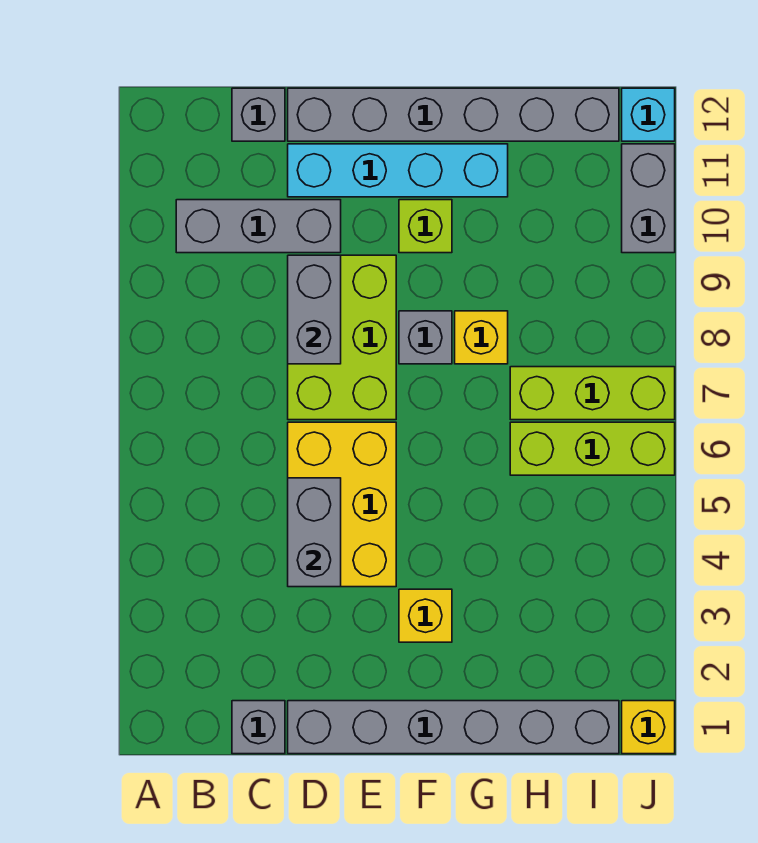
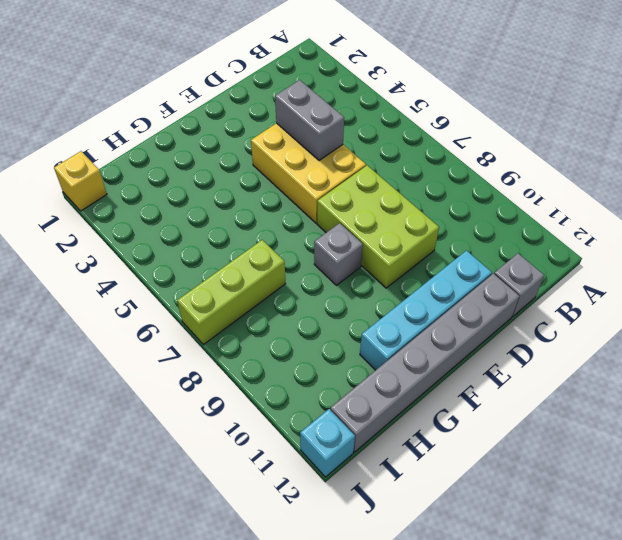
none -> grey 1x3 brick [176,200,341,253]
none -> grey 1x1 brick [232,701,285,754]
none -> grey 1x6 brick [288,701,619,754]

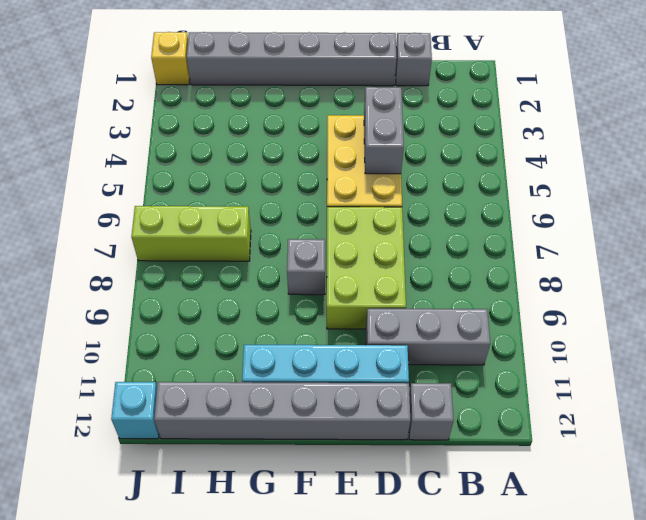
none -> yellow 1x1 brick [399,589,452,642]
none -> lime 1x1 brick [399,200,452,253]
none -> yellow 1x1 brick [455,311,508,364]

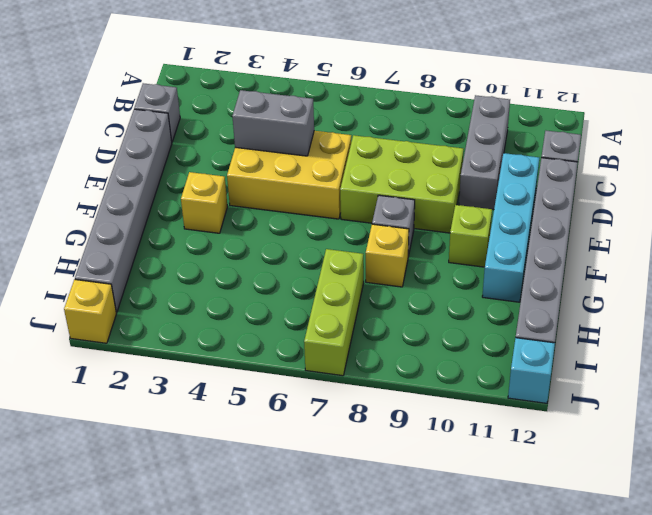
none -> lime 1x3 brick [510,422,675,475]
none -> grey 1x2 brick [622,144,675,253]
none -> grey 1x2 brick [288,255,341,364]

